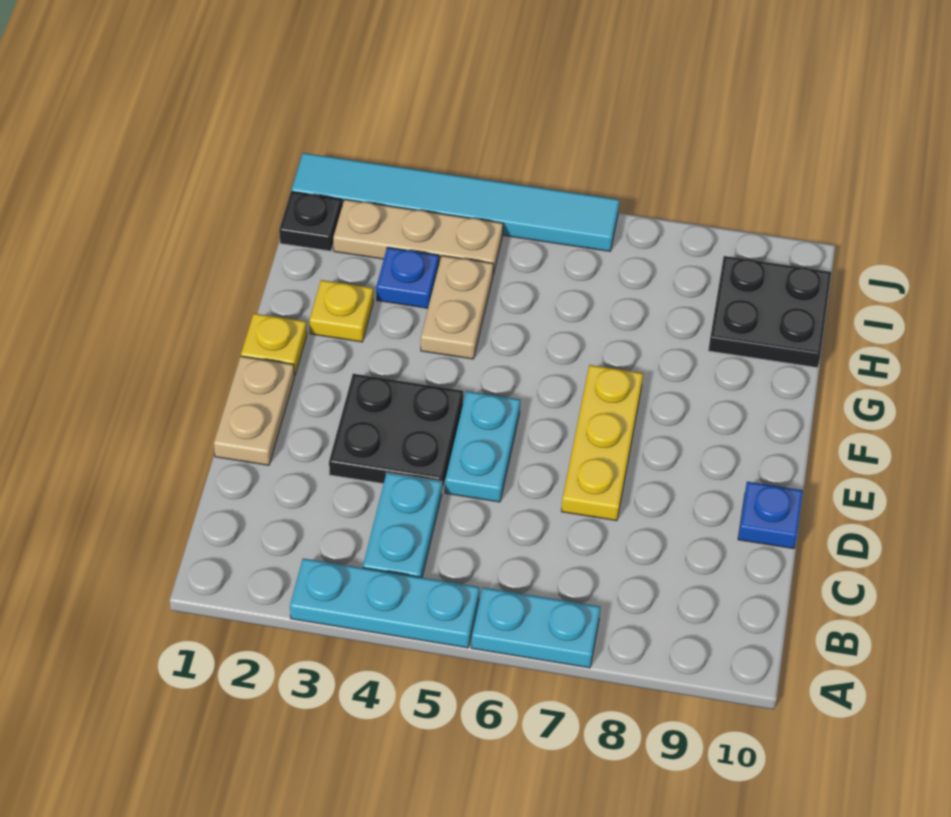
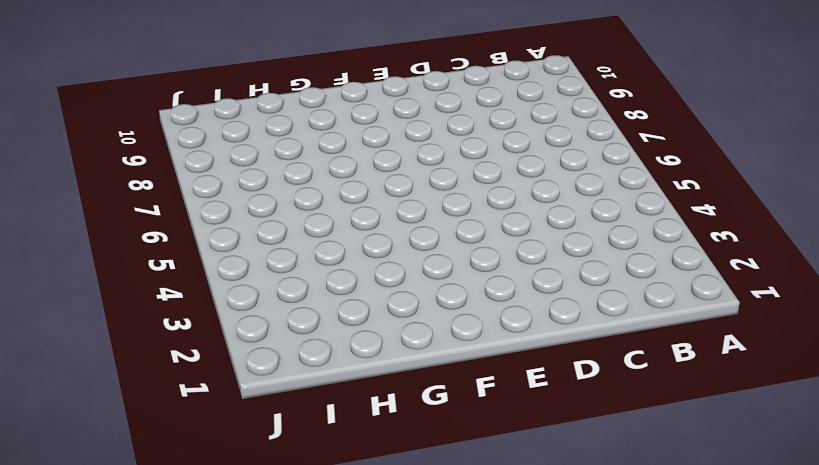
none -> cyan 1x3 plate [290,558,479,648]
none -> cyan 1x2 plate [471,588,600,668]
none -> cyan 1x2 plate [363,473,442,578]

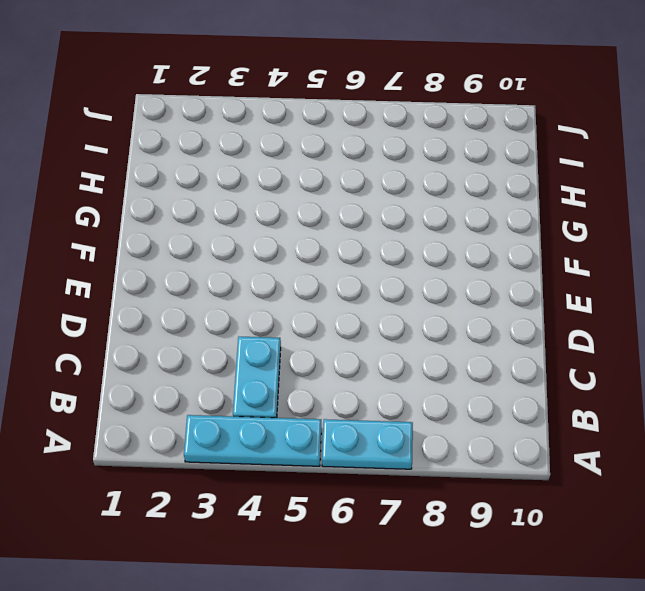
none -> tan 1x2 plate [214,356,294,465]
none -> black 2x2 plate [329,374,463,491]
none -> cyan 1x2 plate [445,391,520,502]

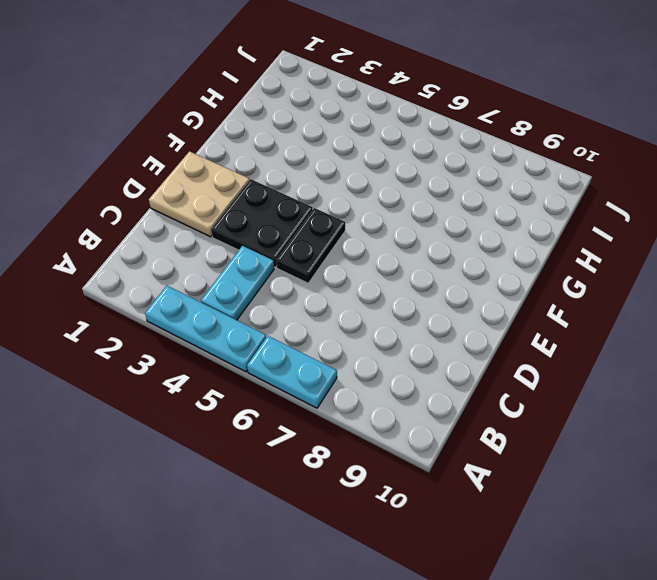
tan 2x2 plate [149,151,249,237] -> tan 1x2 plate [214,356,294,465]
black 1x2 plate [276,208,345,283] -> cyan 1x2 plate [445,391,520,502]
none -> yellow 1x3 plate [561,365,643,521]
none -> blue 1x1 plate [738,482,803,549]
none -> yellow 1x1 plate [241,314,307,376]

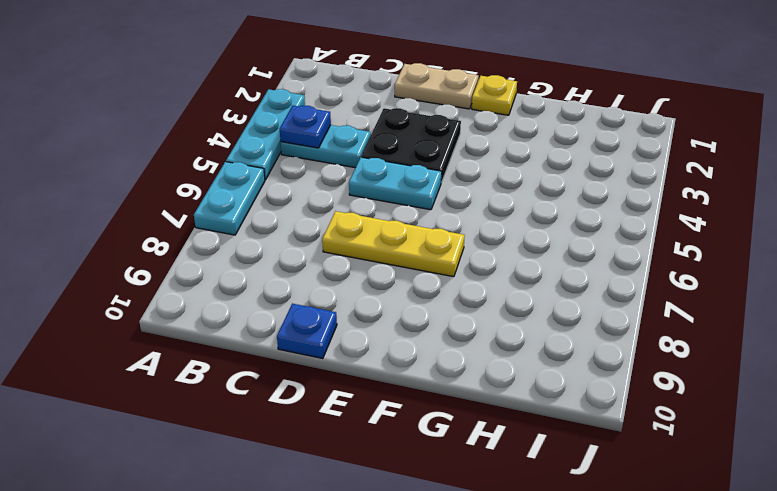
blue 1x1 plate [280,106,331,148] -> blue 1x1 plate moved to [376,247,439,308]
none -> yellow 1x1 plate [309,280,373,342]
none -> tan 1x2 plate [421,256,493,359]
none -> black 2x2 plate [708,256,831,368]

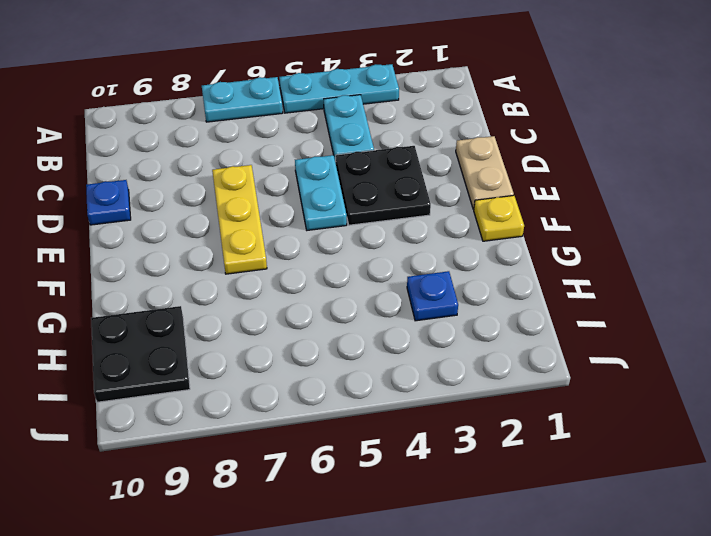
none -> yellow 1x1 plate [309,280,373,342]
none -> tan 1x2 plate [421,256,493,359]
none -> black 1x1 plate [279,192,342,251]

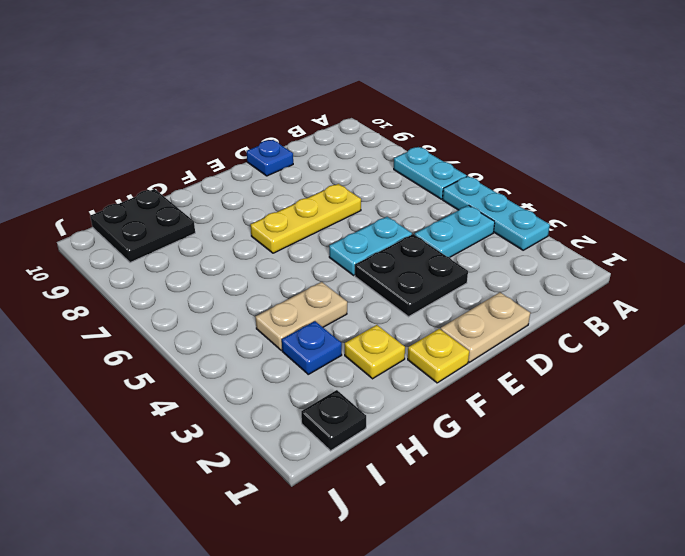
none -> tan 1x3 plate [333,200,503,275]
none -> cyan 1x6 tile [291,153,619,251]

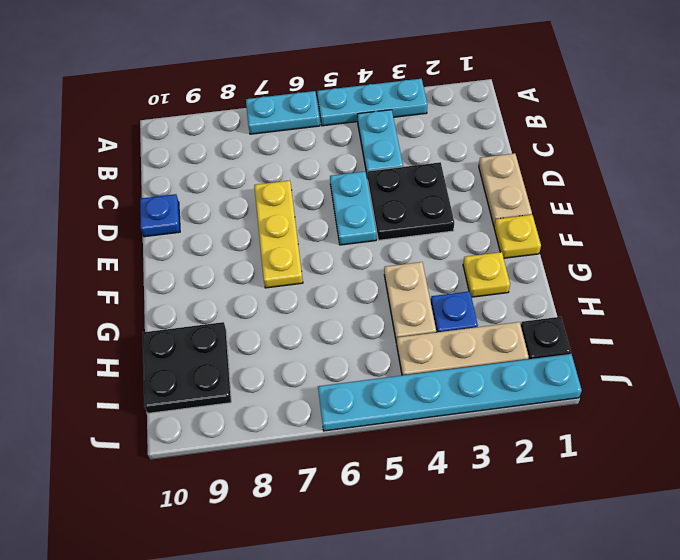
cyan 1x6 plate [318,354,582,431] -> cyan 1x6 tile [291,153,619,251]

